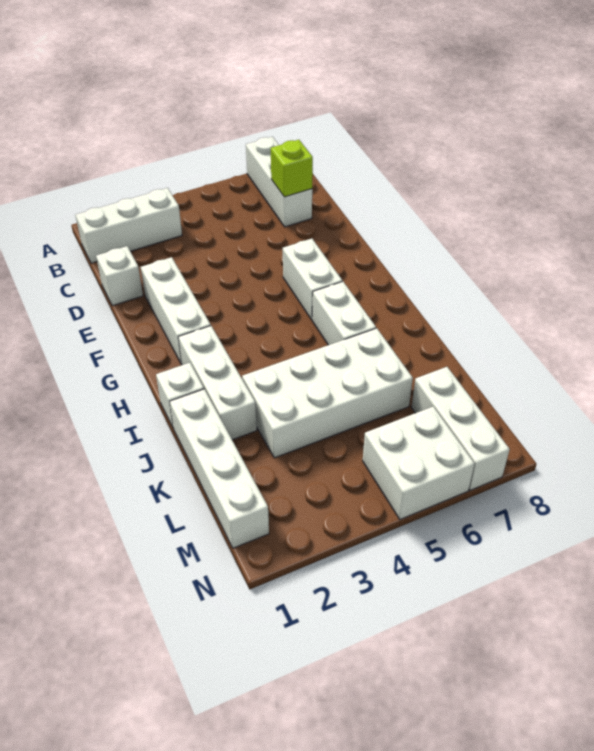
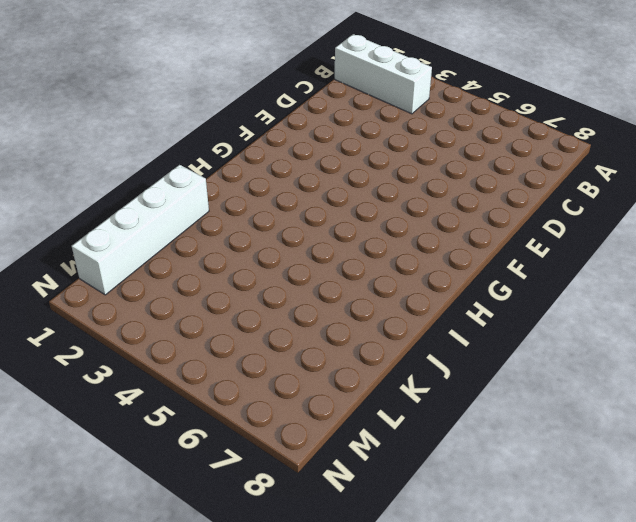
none -> white 1x3 brick [246,137,312,227]
none -> white 1x1 brick [96,246,143,306]
none -> white 1x3 brick [141,257,211,364]

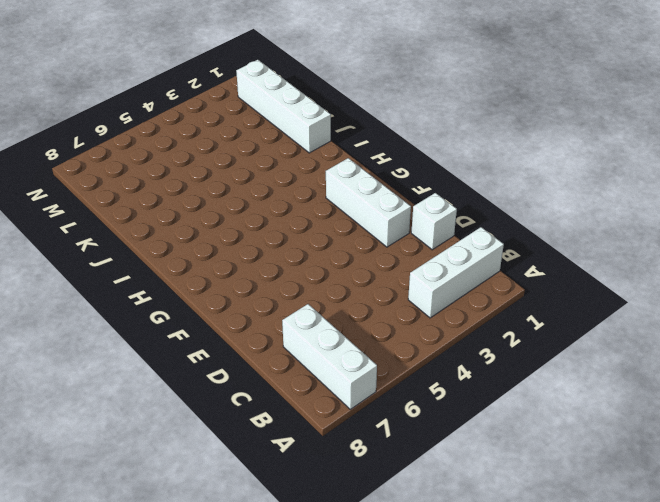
none -> white 1x2 brick [283,239,342,320]
none -> white 1x3 brick [178,326,257,440]
none -> white 1x2 brick [312,281,376,345]

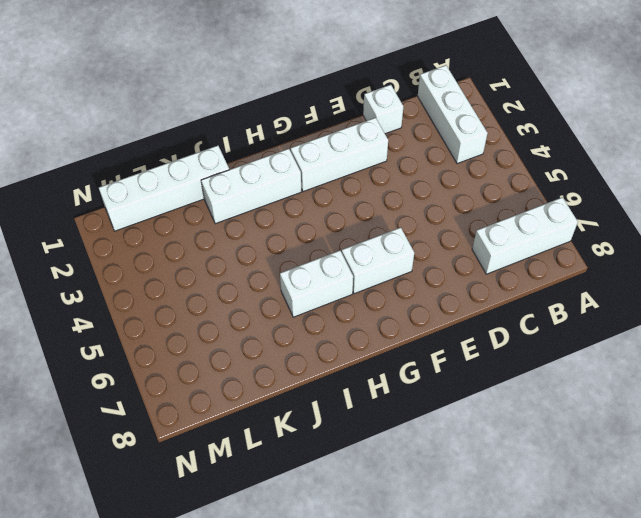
none -> white 1x1 brick [156,363,204,428]
none -> white 2x4 brick [242,328,413,458]
none -> white 1x3 brick [412,367,510,490]

